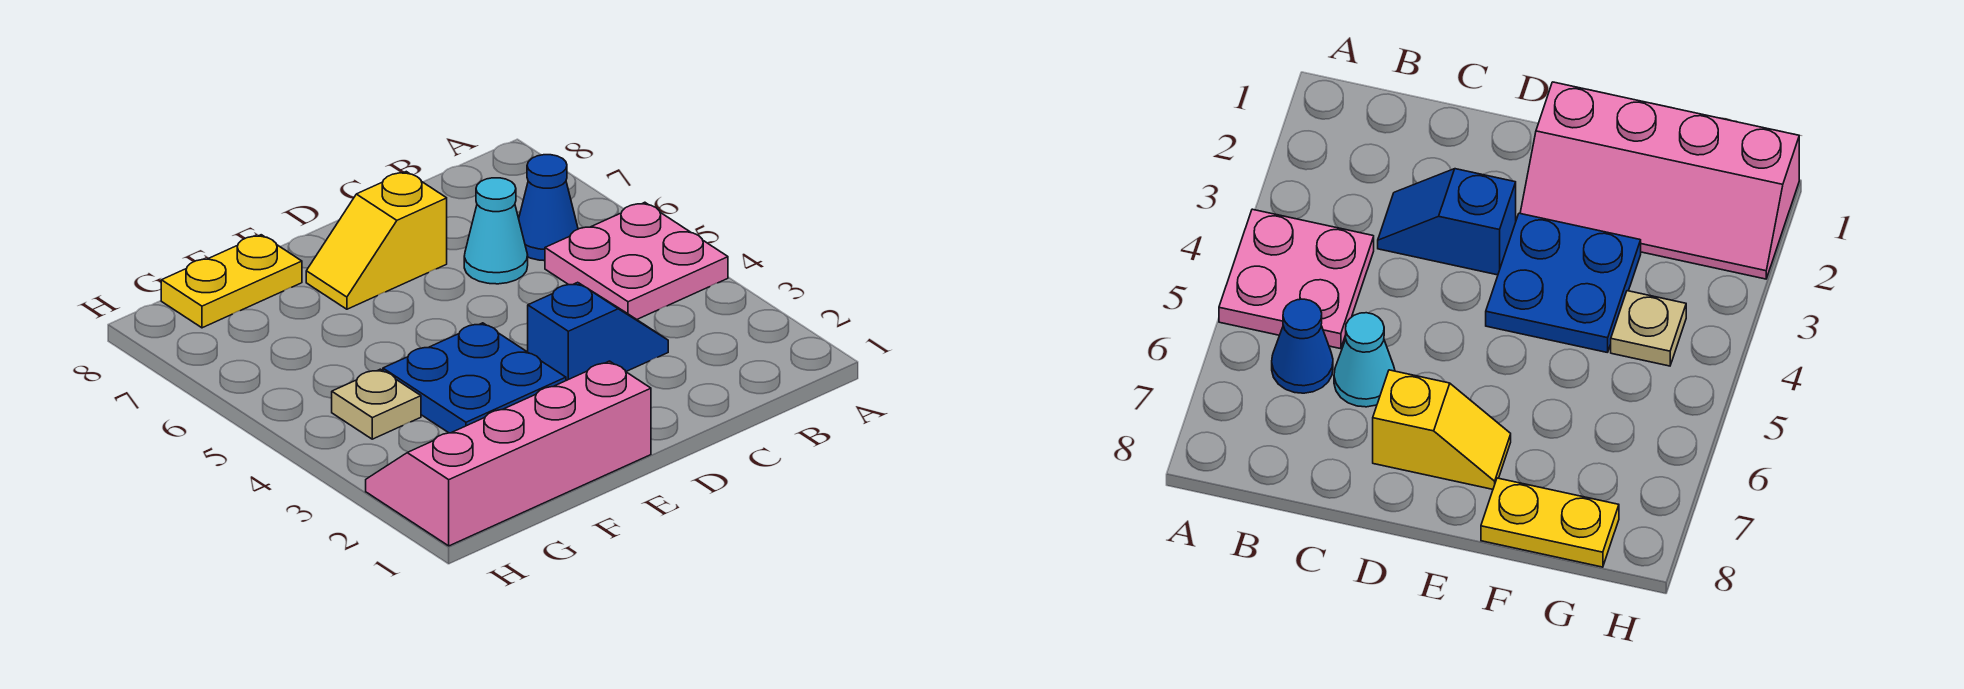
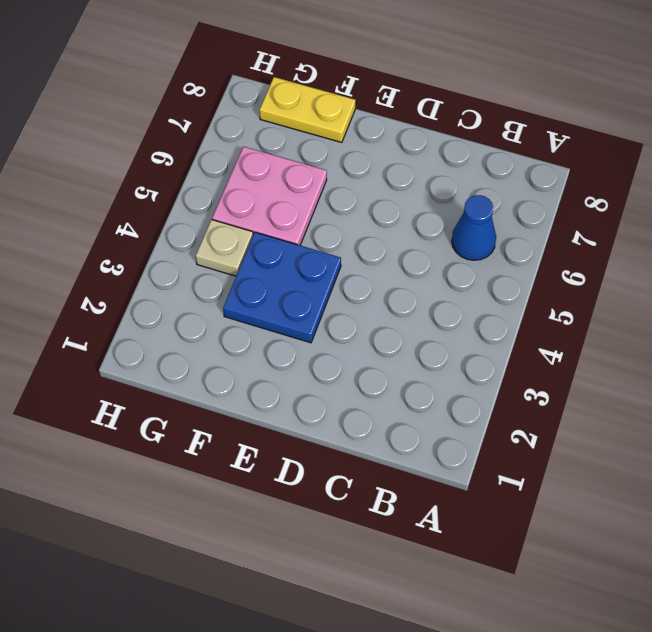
pink 2x2 plate [212,147,327,245] -> pink 2x2 plate moved to [545,202,728,319]
none -> blue 1x2 slope [528,282,668,381]
none -> cyan 1x1 cone [464,178,528,284]

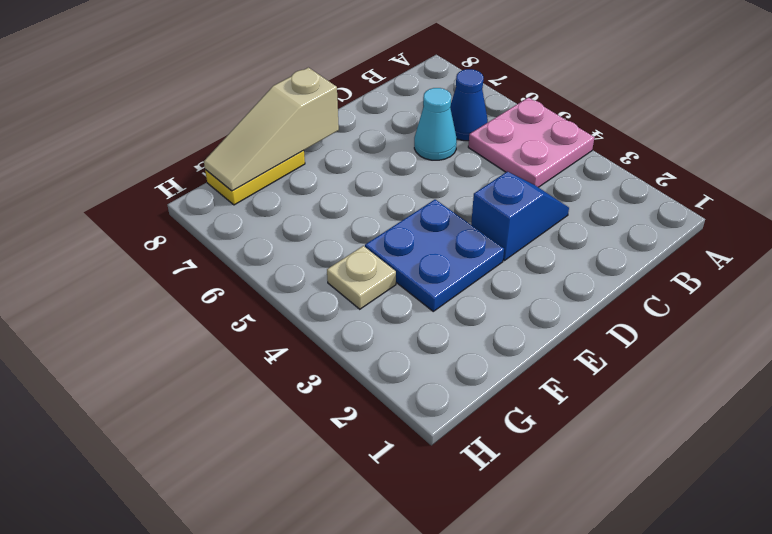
tan 1x3 slope [204,67,339,191] -> none
none -> yellow 1x2 slope [306,172,447,309]
none -> pink 2x4 slope [366,361,651,546]

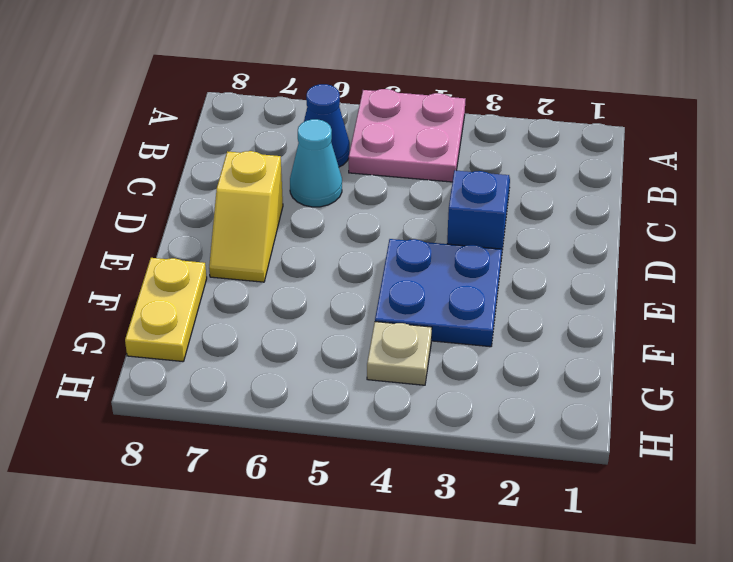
none -> pink 2x4 slope [366,361,651,546]

